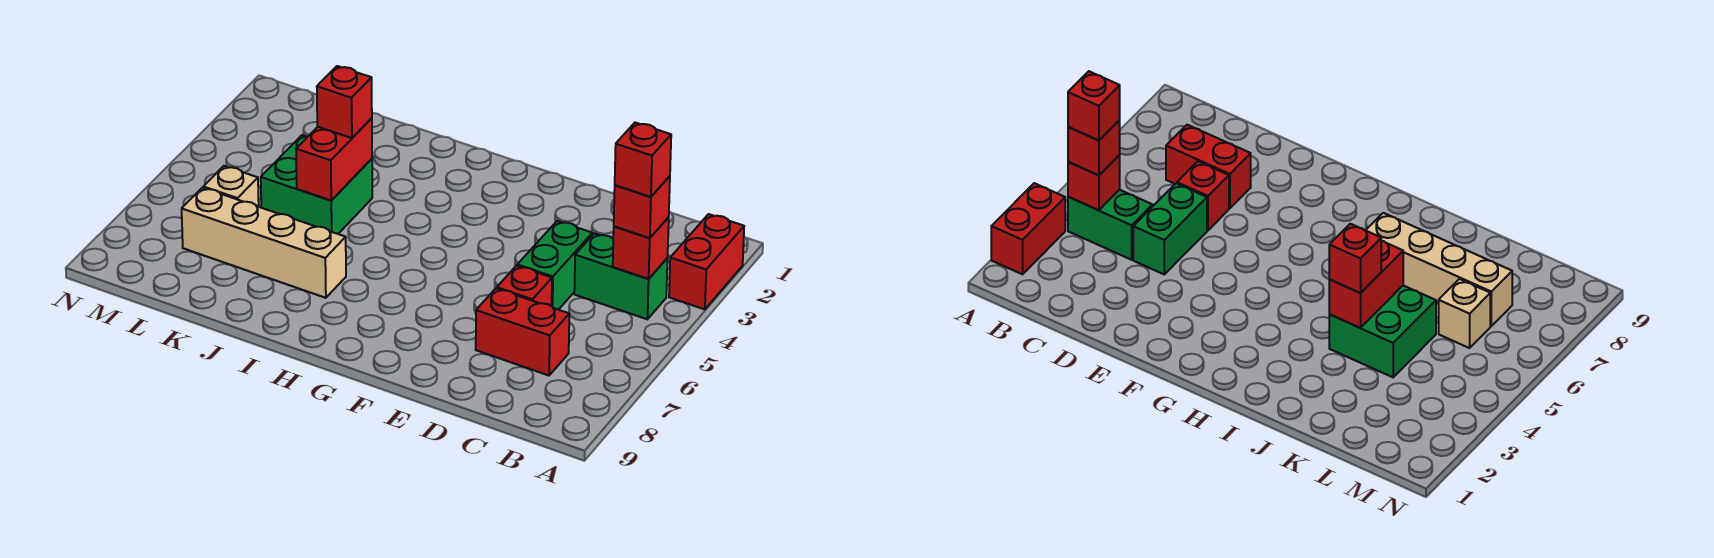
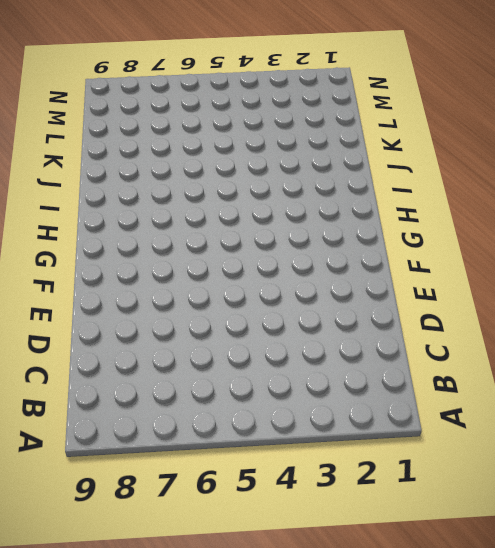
none -> red 1x2 brick [669,214,744,309]
none -> green 1x2 brick [574,233,668,319]
none -> red 1x2 brick [476,288,569,376]

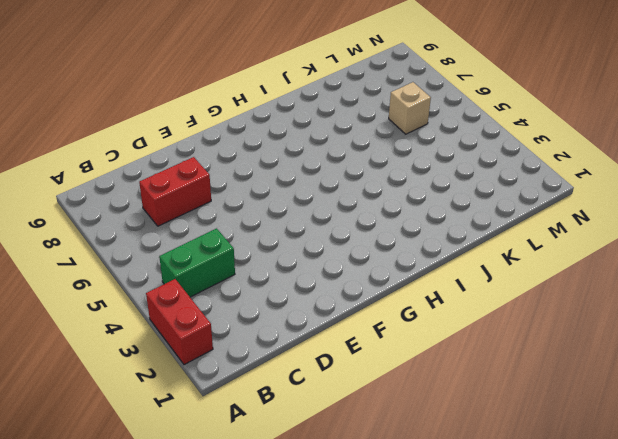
none -> green 1x2 brick [517,221,592,310]
none -> red 1x1 brick [497,266,552,306]
none -> tan 1x4 brick [182,188,346,298]

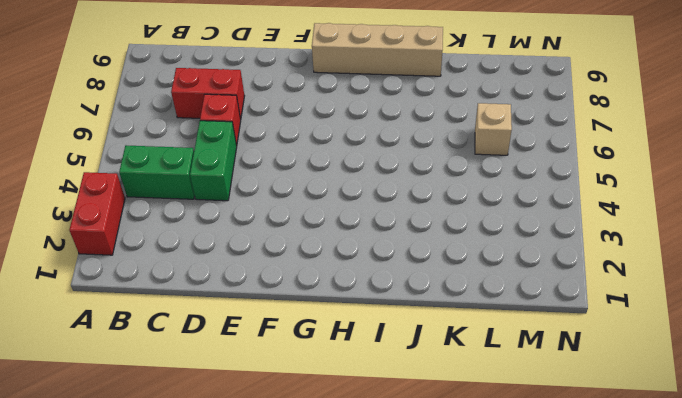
tan 1x4 brick [312,23,443,76] -> tan 1x4 brick moved to [182,188,346,298]
none -> green 2x2 brick [261,135,372,234]
none -> red 1x1 brick [613,218,669,279]
none -> red 1x2 brick [296,118,372,200]

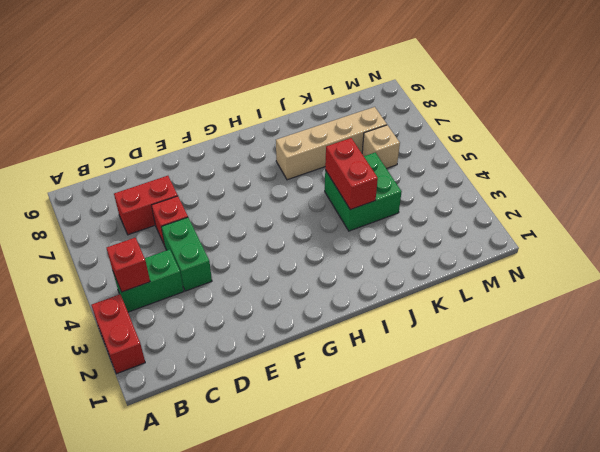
none -> red 1x1 brick [614,176,670,238]
none -> red 1x1 brick [317,66,372,138]
none -> red 1x1 brick [615,123,671,197]

